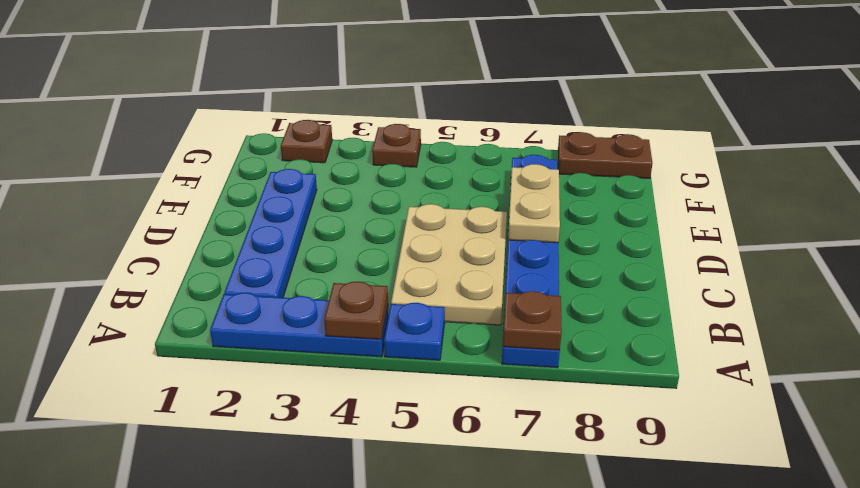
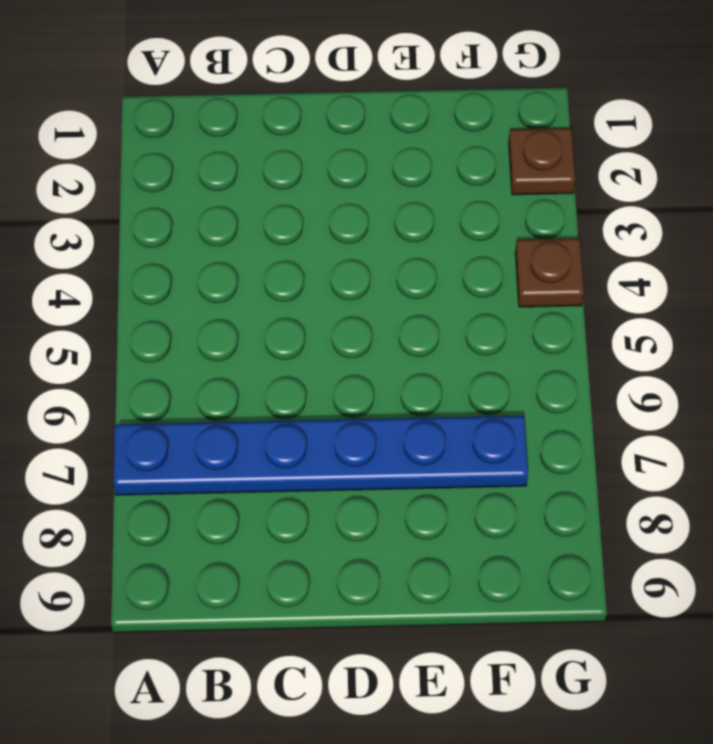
none -> blue 1x3 plate [210,293,389,357]
none -> blue 1x1 plate [384,303,445,360]

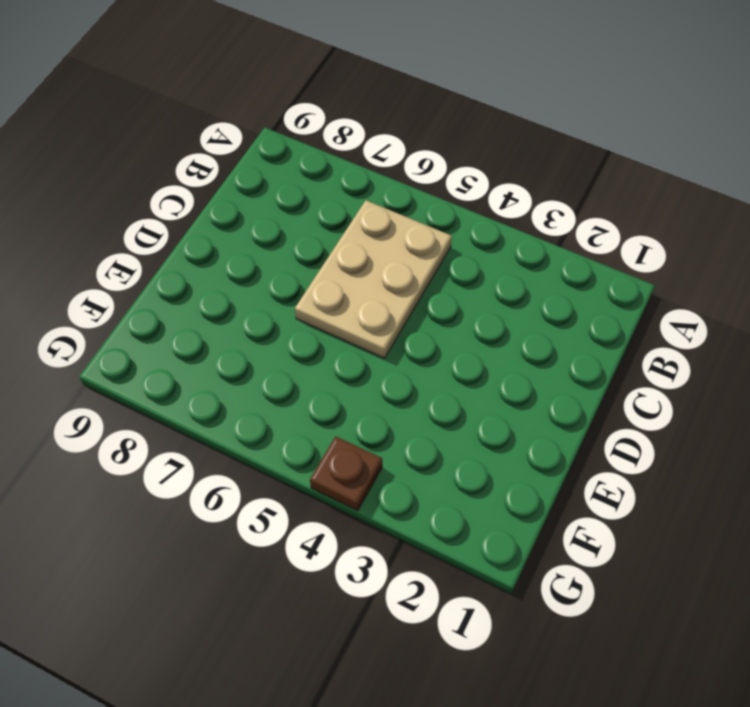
none -> blue 1x3 plate [210,293,389,357]
none -> blue 1x1 plate [384,303,445,360]

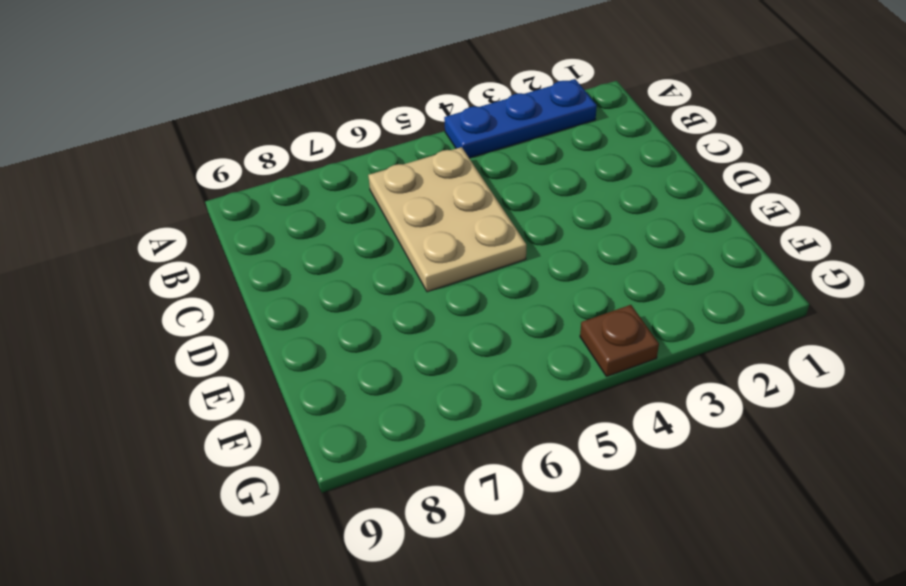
none -> blue 1x1 plate [384,303,445,360]
none -> blue 1x6 plate [502,155,560,368]

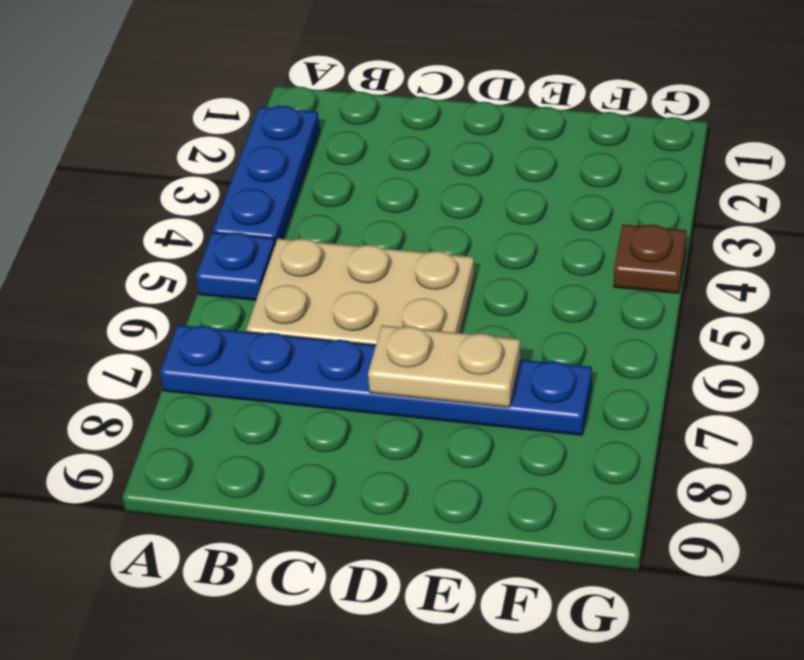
none -> blue 1x4 plate [224,169,317,298]
none -> brown 1x1 plate [281,120,332,163]

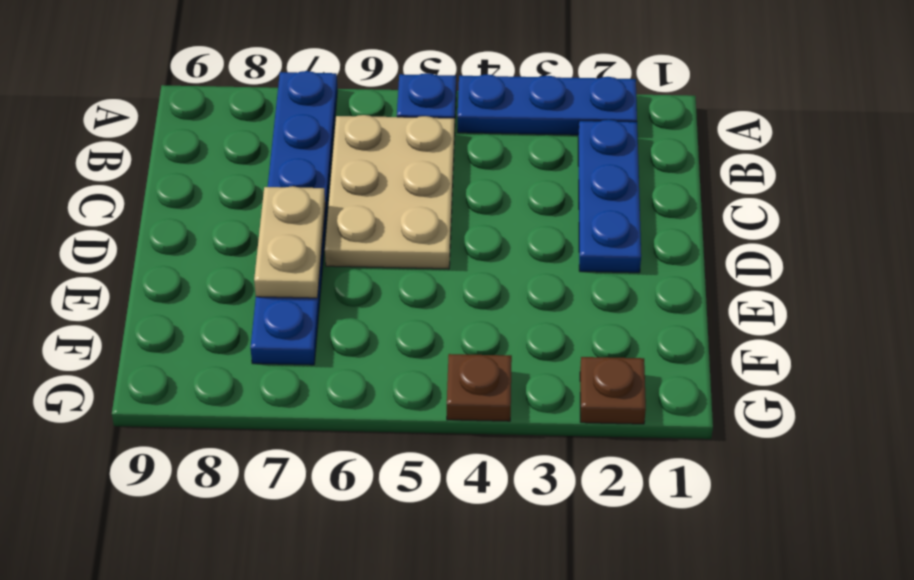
blue 1x3 plate [578,120,641,273] -> blue 1x4 plate [224,169,317,298]
none -> brown 1x2 plate [558,132,652,178]
none -> brown 1x1 plate [324,281,388,339]

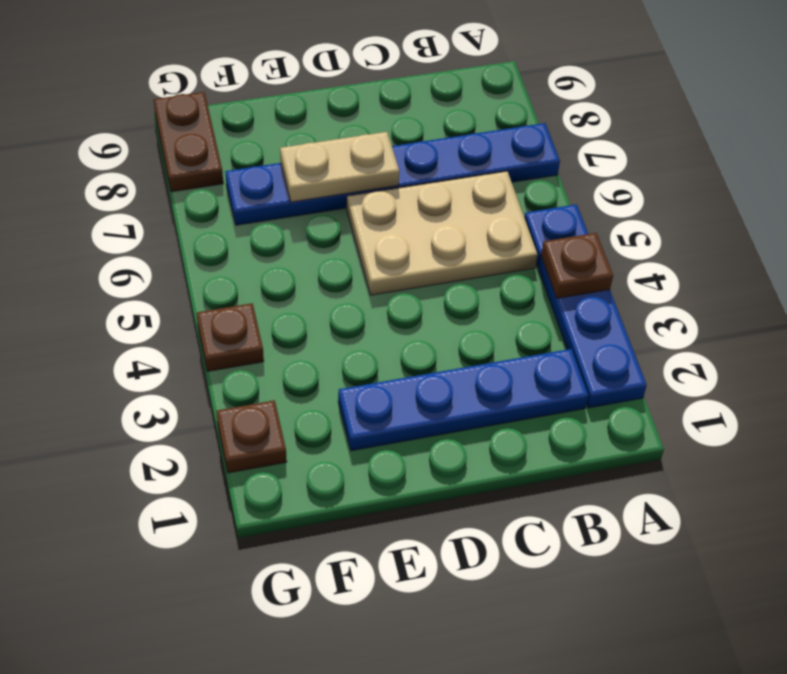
none -> brown 1x1 plate [503,291,562,350]

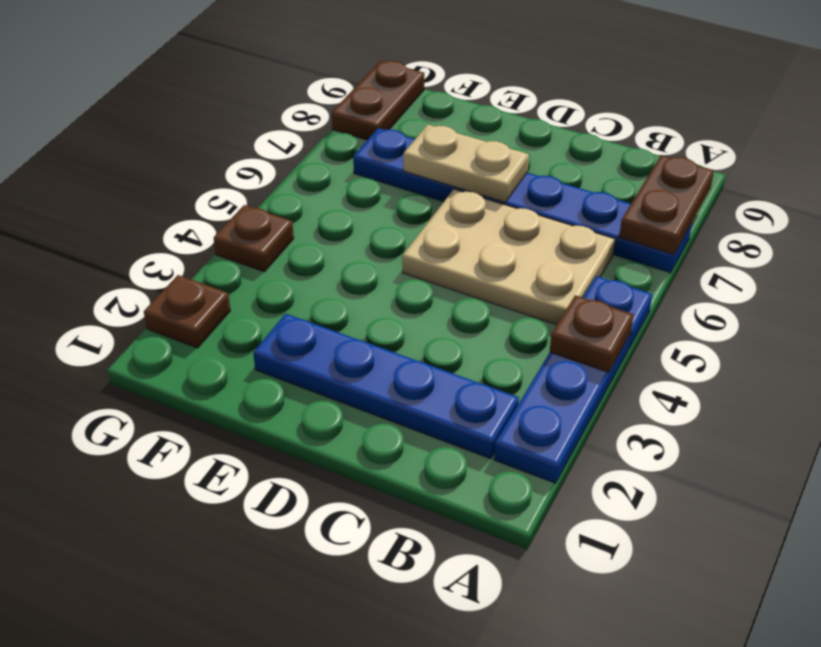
brown 1x2 plate [619,155,714,254] -> brown 1x1 plate [503,291,562,350]

